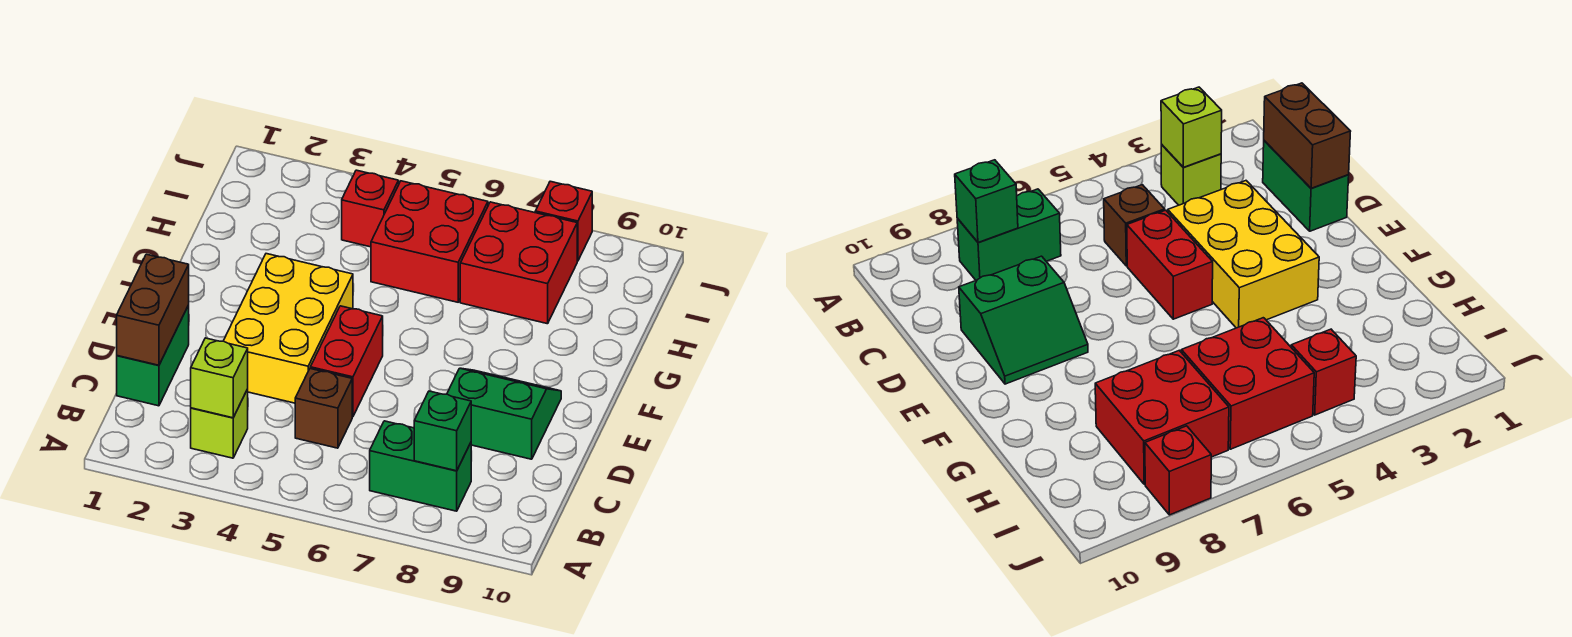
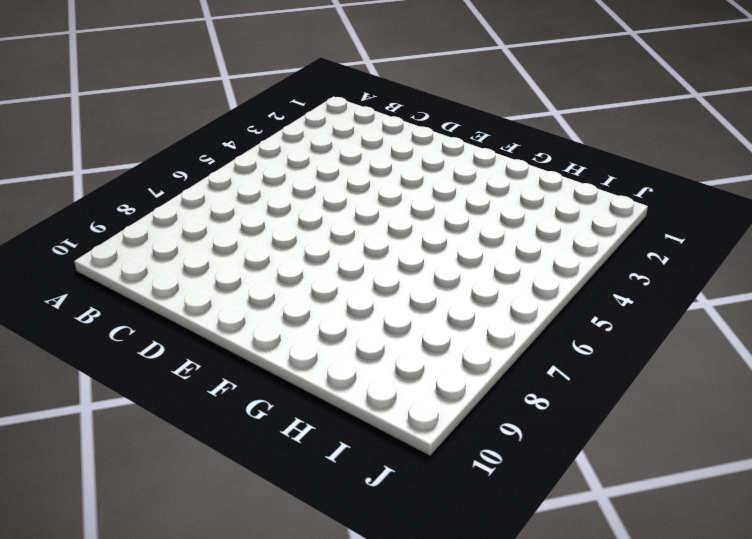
none -> lime 1x1 brick [191,389,248,458]
none -> green 1x2 brick [370,421,471,511]
none -> green 1x2 brick [117,305,189,406]

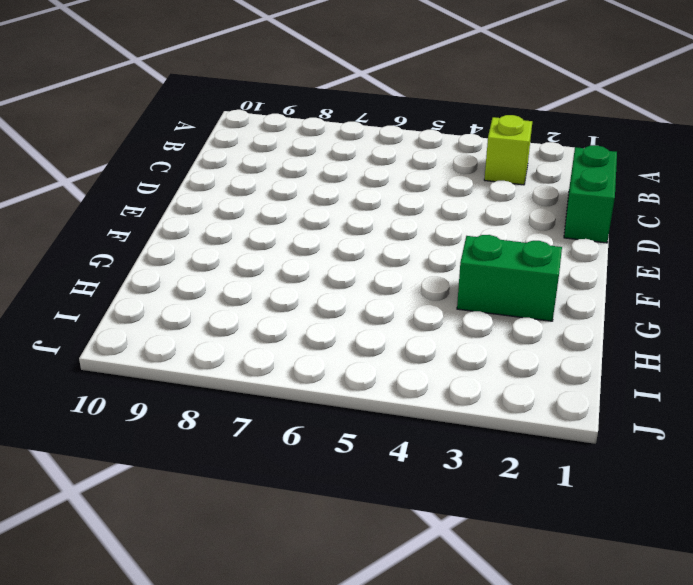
green 1x2 brick [457,235,562,321] -> green 1x2 brick moved to [370,421,471,511]
none -> brown 1x1 brick [295,369,352,448]
none -> yellow 2x3 brick [224,254,353,403]
none -> red 1x2 brick [310,306,383,417]

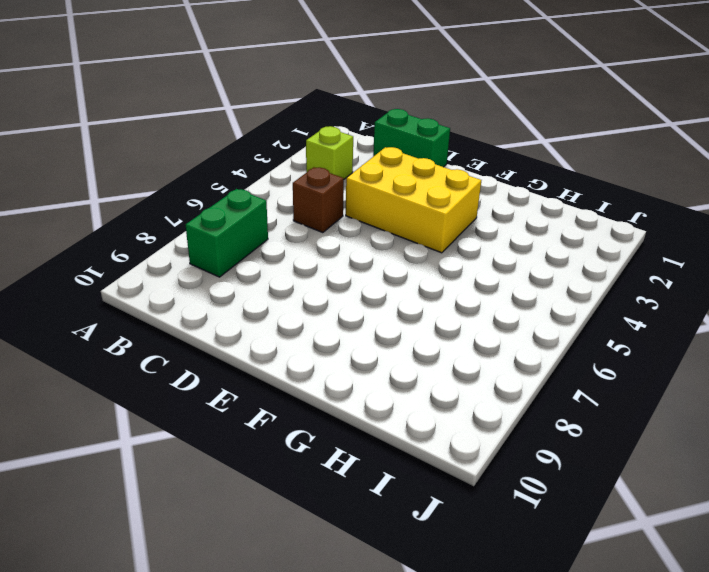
none -> red 1x2 brick [310,306,383,417]
none -> green 2x2 slope [447,368,561,459]
none -> red 2x2 brick [371,181,488,302]

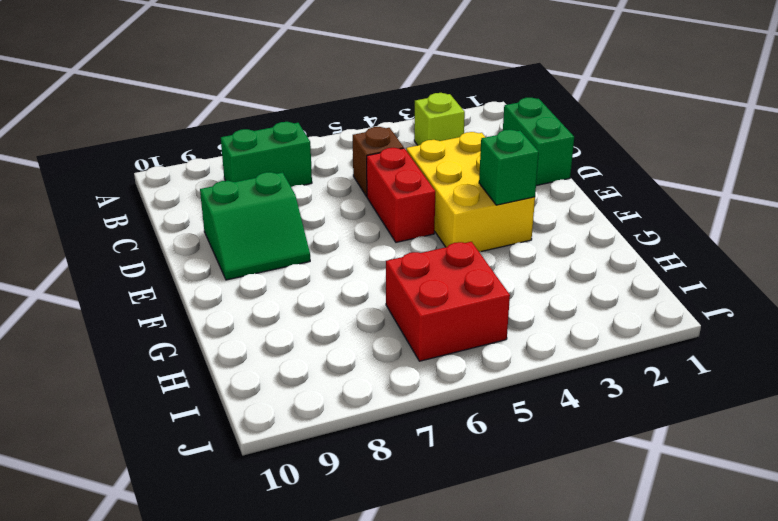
green 1x1 brick [479,130,539,205] -> green 1x1 brick moved to [414,391,471,471]
none -> red 2x2 brick [460,202,577,324]
none -> red 1x1 brick [342,170,399,247]
none -> red 1x1 brick [535,181,592,261]

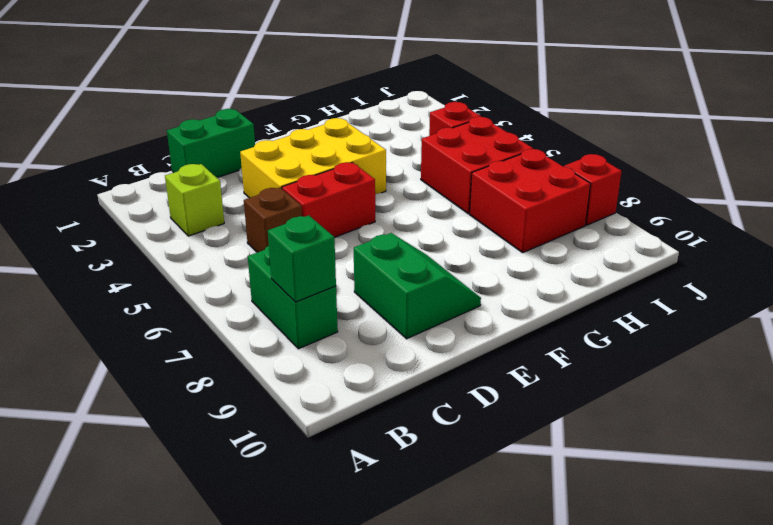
none -> lime 1x1 brick [191,338,248,418]
none -> brown 1x2 brick [117,254,189,365]

